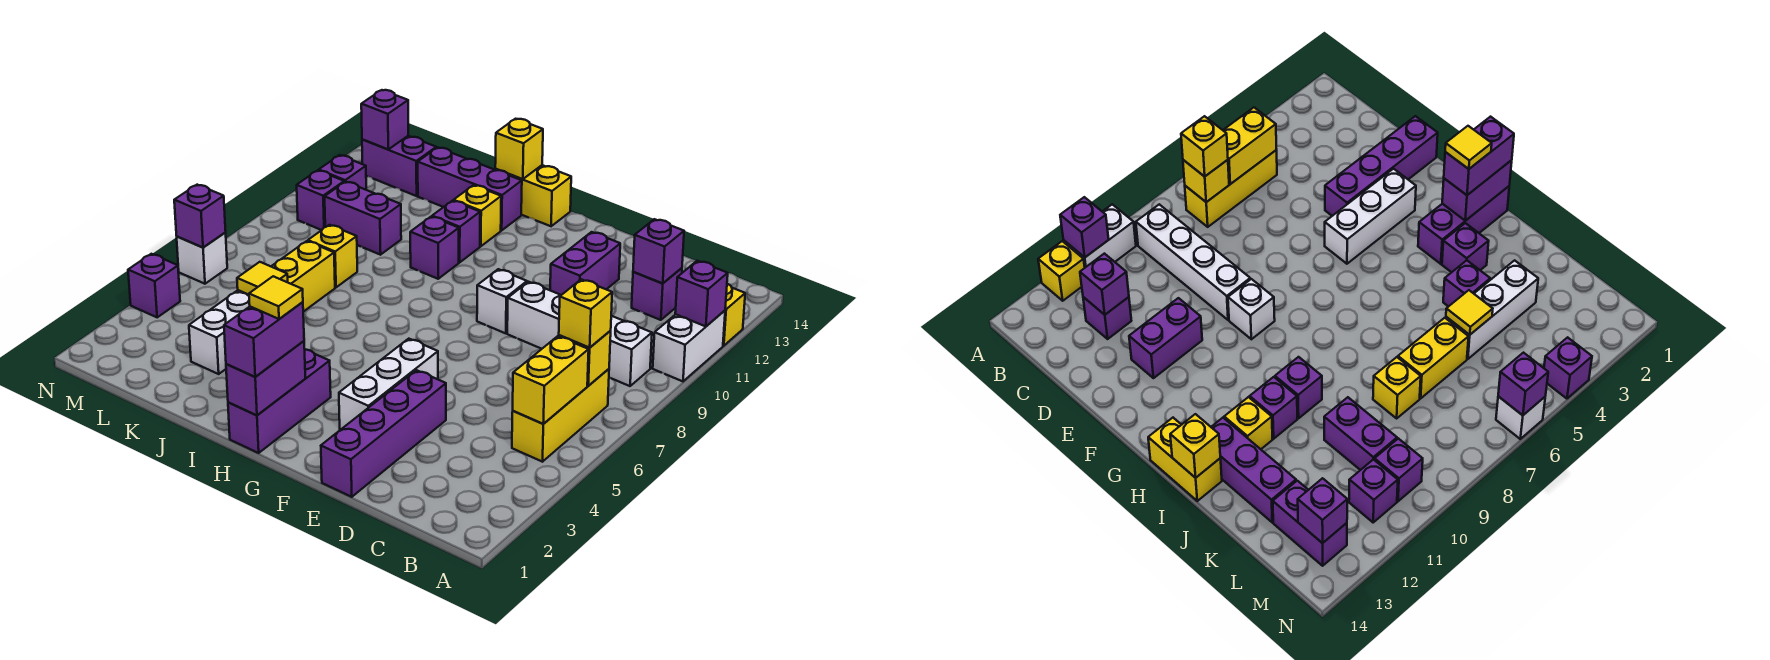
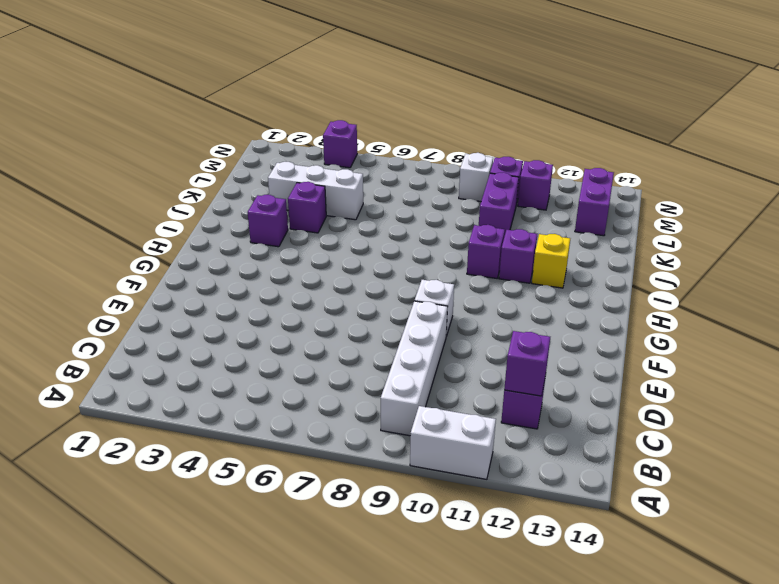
white 1x1 brick [459,153,493,201] -> white 1x1 brick moved to [177,233,227,284]
none -> yellow 1x1 brick [723,284,745,346]
none -> yellow 1x3 brick [512,369,609,462]
none -> purple 1x4 brick [321,370,446,497]
none -> purple 1x2 brick [550,232,620,295]

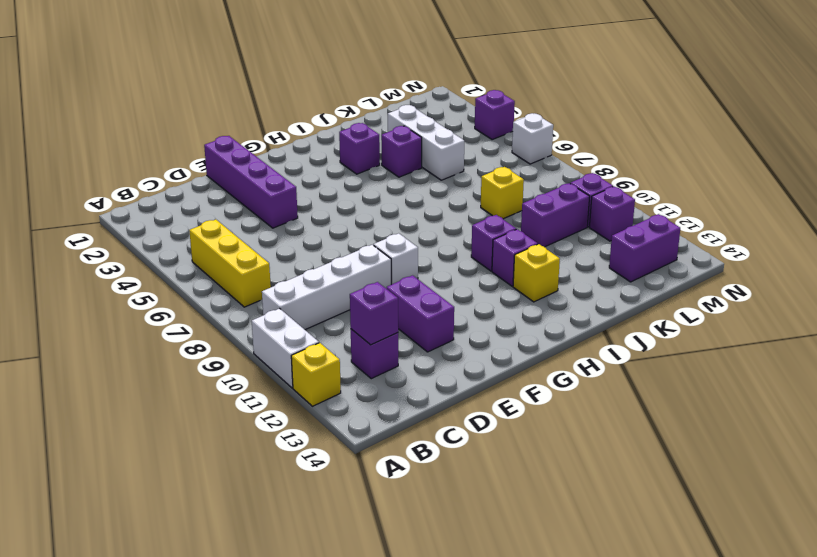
none -> white 1x3 brick [339,339,438,430]
none -> purple 1x3 brick [228,349,331,453]
none -> yellow 1x2 brick [495,165,571,226]
none -> purple 1x3 brick [418,147,522,230]

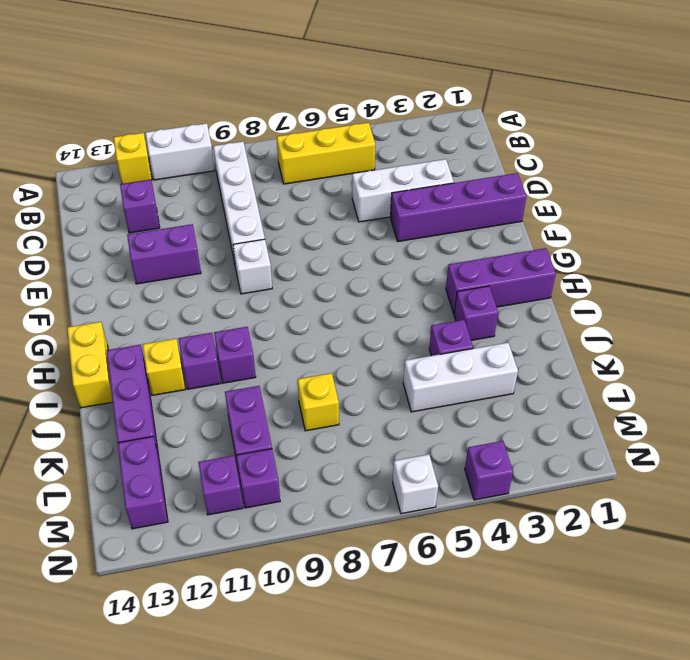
white 1x3 brick [352,159,454,222] -> white 1x3 brick moved to [339,339,438,430]
none -> yellow 1x2 brick [271,241,335,312]
none -> purple 1x1 brick [675,261,728,326]
none -> yellow 1x2 brick [513,336,589,424]
none -> yellow 1x1 brick [559,331,611,386]

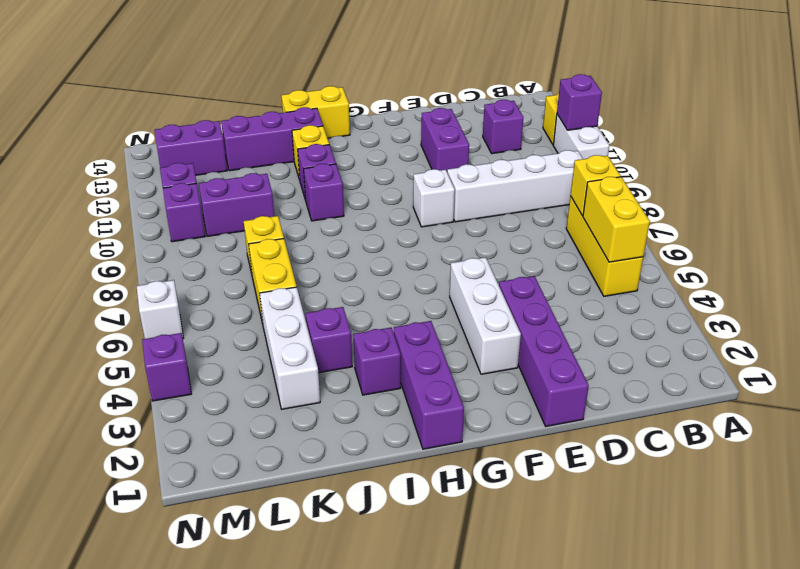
none -> purple 1x1 brick [633,219,684,283]
none -> purple 1x2 brick [226,341,305,415]
none -> yellow 1x1 brick [495,119,543,179]
none -> yellow 1x1 tile [237,262,288,295]

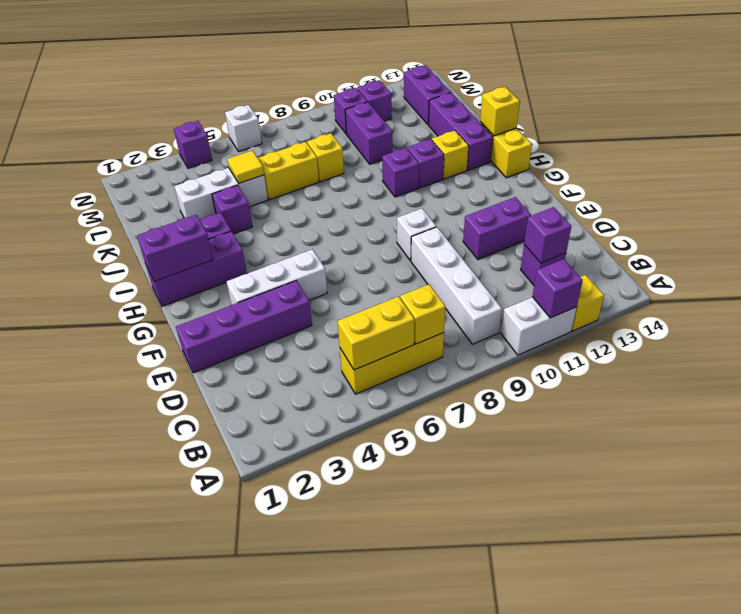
none -> purple 1x1 brick [361,90,408,149]
none -> purple 1x1 brick [174,185,226,248]
none -> yellow 1x1 brick [559,279,612,348]
none -> purple 1x2 brick [224,302,304,377]

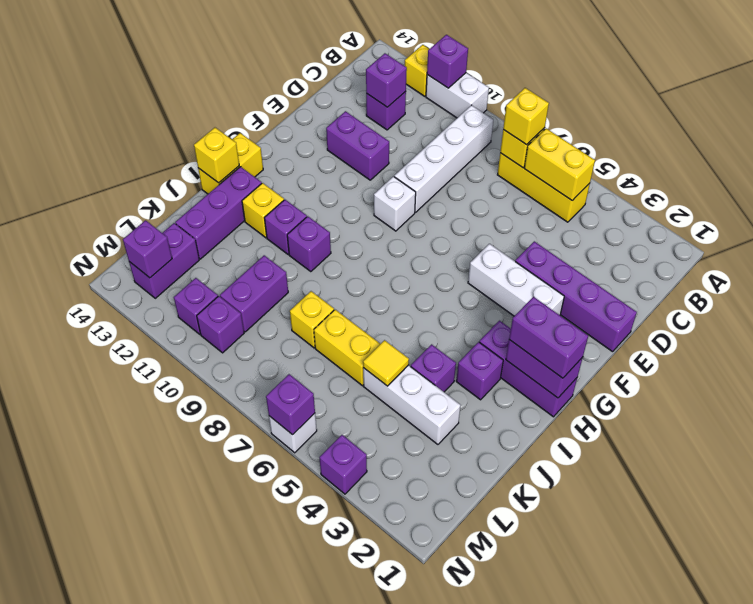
none -> yellow 1x1 tile [249,276,303,319]

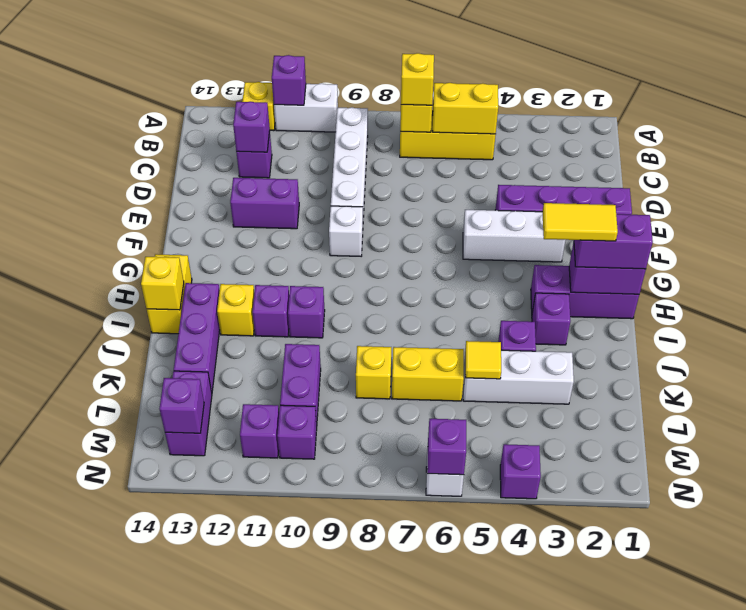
yellow 1x2 tile [542,203,618,241] -> yellow 1x1 tile [249,276,303,319]

